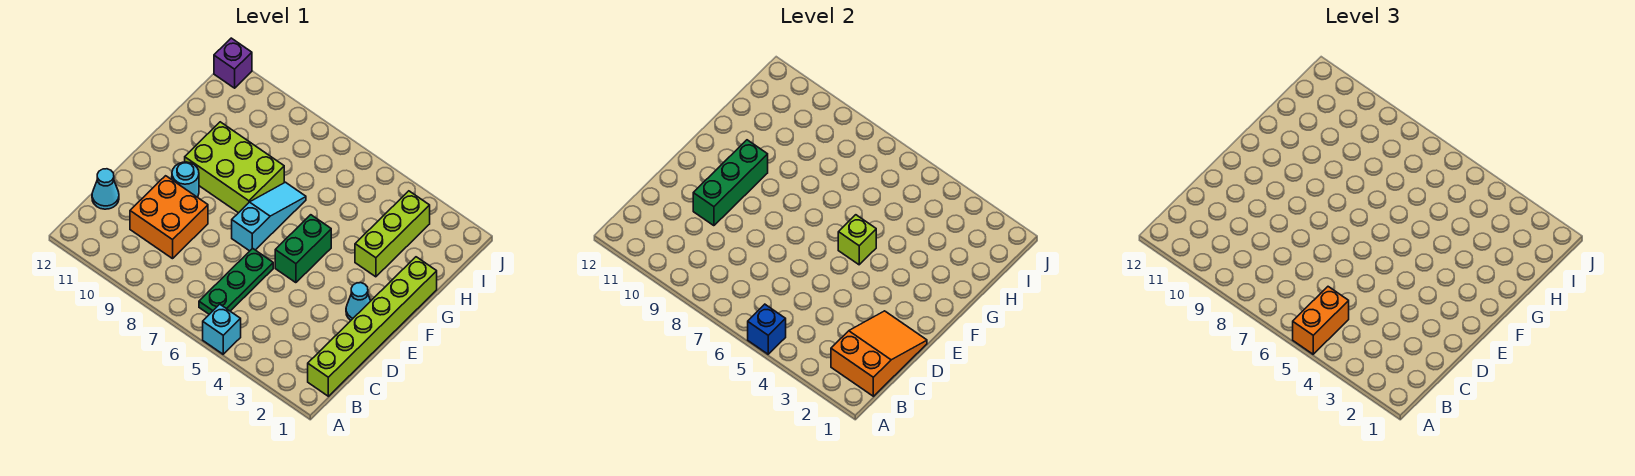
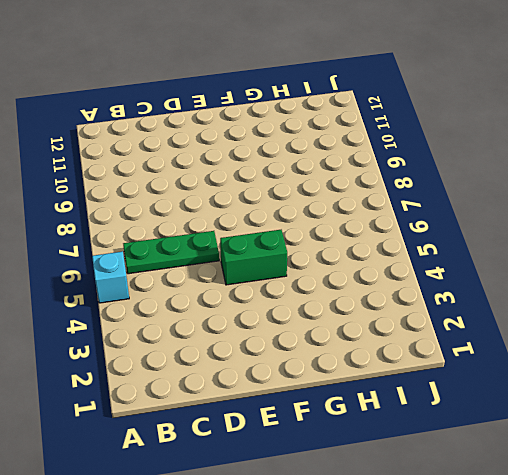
none -> lime 1x6 brick [308,257,437,396]
none -> orange 2x2 brick [130,176,208,259]
none -> cyan 1x1 cone [92,169,119,209]

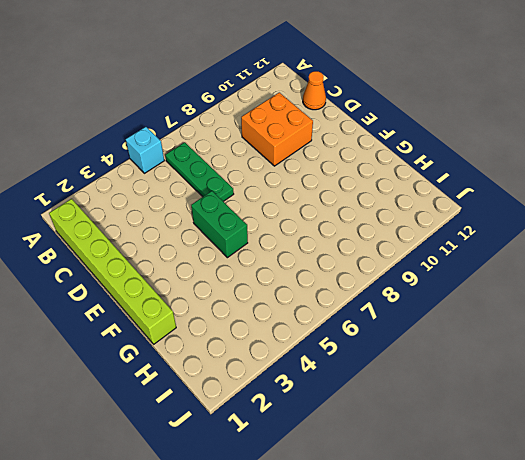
orange 1x1 cone [303,71,326,110] -> cyan 1x1 cone [92,169,119,209]
none -> cyan 1x1 cone [346,283,370,320]
none -> cyan 1x3 slope [232,182,306,251]
none -> cyan 1x1 round brick [172,162,199,197]

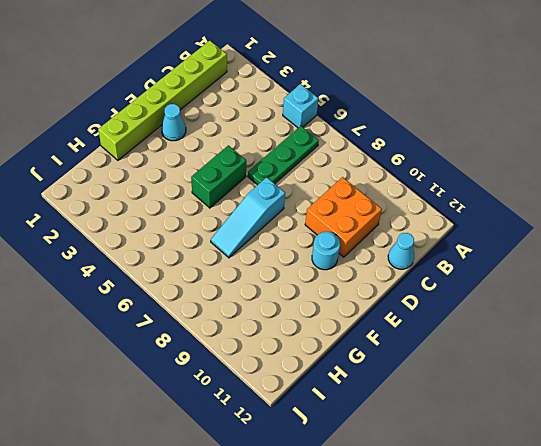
none -> lime 2x3 brick [185,122,284,213]
none -> lime 1x3 brick [355,191,430,277]
none -> purple 1x1 brick [214,38,252,88]

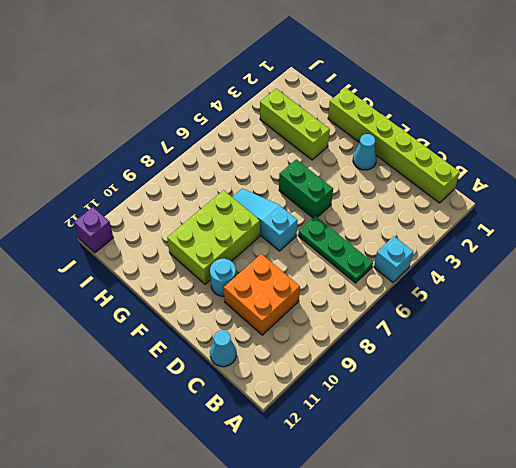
none -> blue 1x1 brick [748,304,786,354]
none -> orange 2x3 slope [831,311,927,396]
none -> green 1x3 brick [693,140,768,226]

